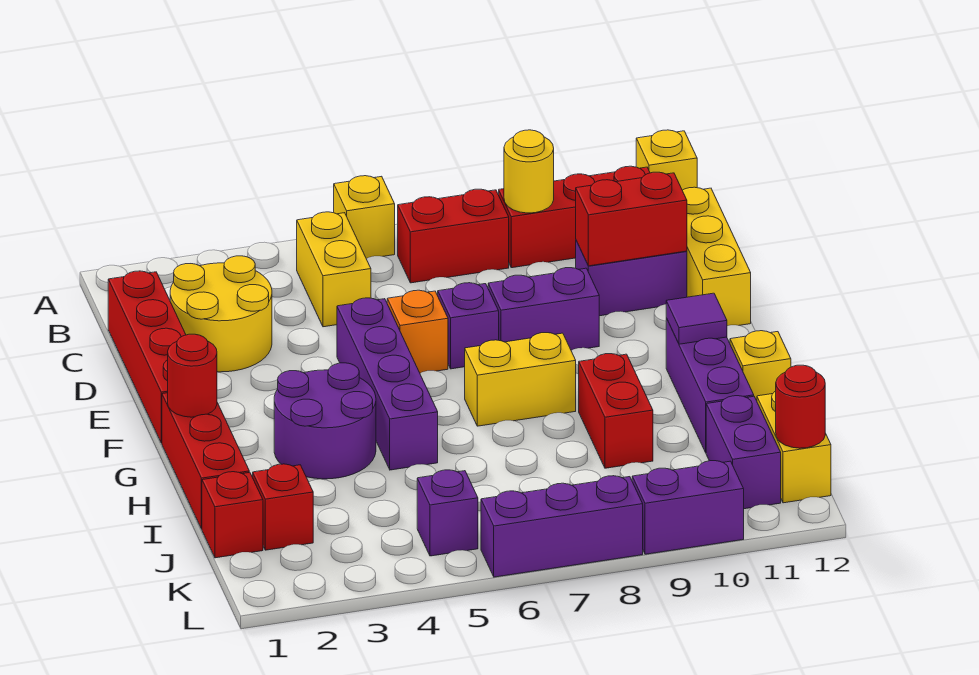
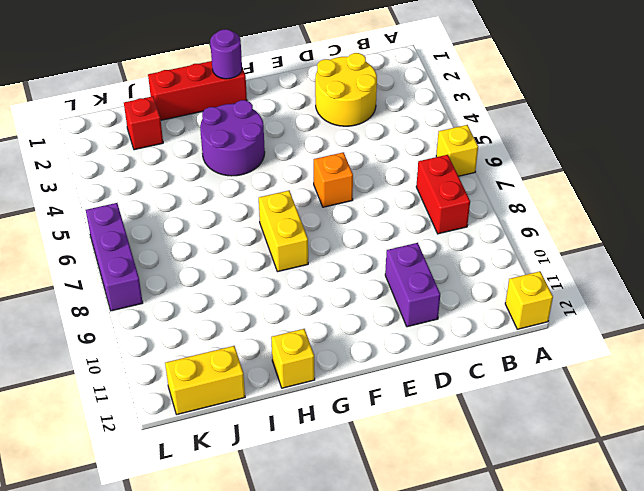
purple 1x1 round brick [210,29,242,79] -> red 1x1 round brick [168,334,217,417]
none -> yellow 1x2 brick [297,212,371,327]
none -> red 1x3 brick [499,166,650,268]
none -> red 1x4 brick [108,271,186,443]
none -> yellow 1x3 brick [682,187,751,326]

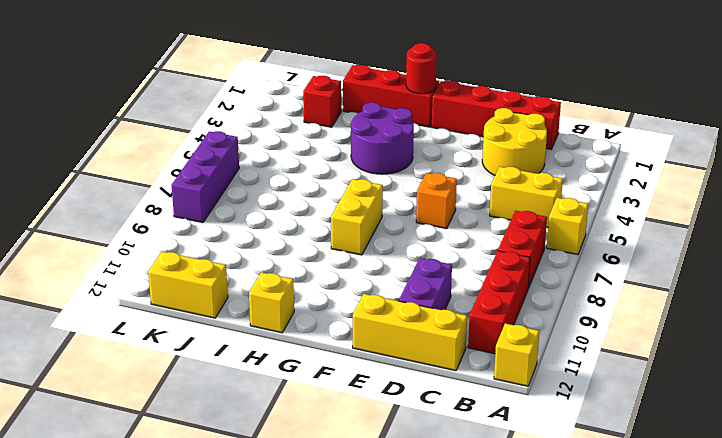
none -> purple 1x4 brick [337,298,438,470]
none -> purple 1x1 brick [438,283,499,369]
none -> purple 1x2 brick [488,268,599,350]
none -> purple 1x3 brick [666,318,754,452]

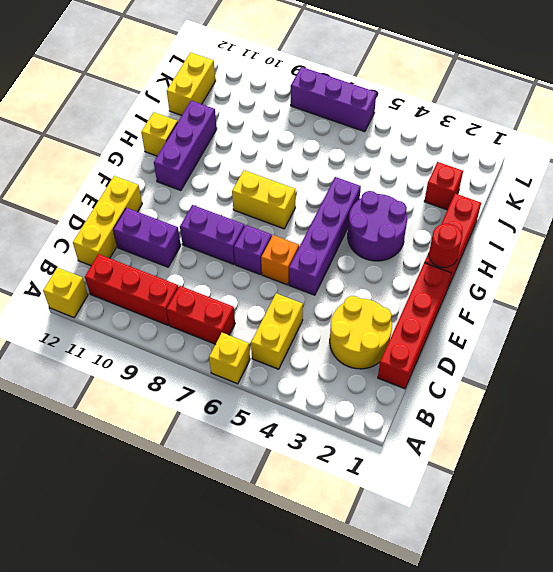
none -> red 1x2 brick [579,354,653,468]
none -> red 1x1 brick [202,472,263,558]
none -> purple 1x2 brick [706,396,781,509]
none -> purple 1x1 brick [417,470,478,556]

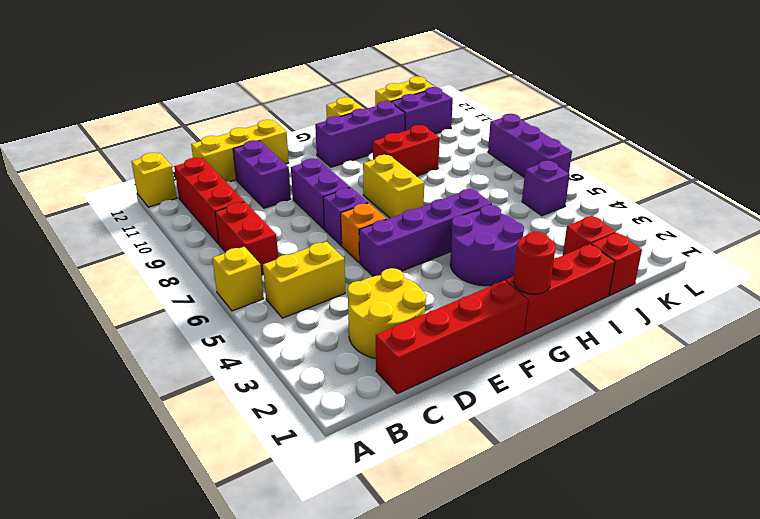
none -> purple 1x2 brick [632,461,744,554]
none -> yellow 1x1 round brick [504,130,554,213]
none -> red 1x2 brick [576,172,687,266]
none -> purple 1x1 tile [666,293,727,344]

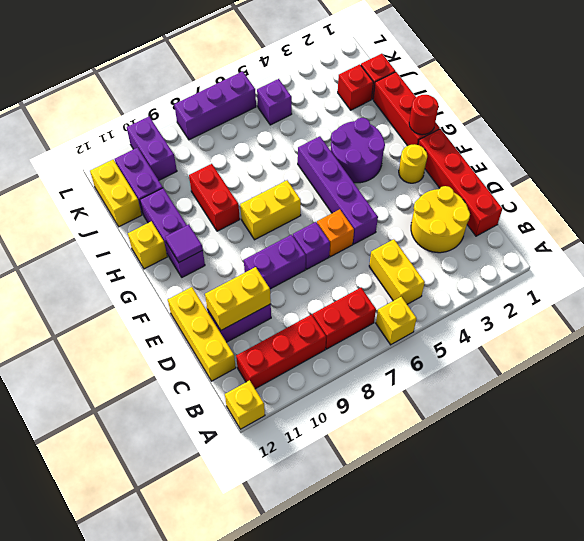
yellow 1x2 brick [205,267,271,330] -> red 1x2 brick [576,172,687,266]
yellow 1x1 round brick [399,144,427,183] -> yellow 1x1 round brick moved to [504,130,554,213]
purple 1x2 brick [127,117,177,180] -> purple 1x2 brick turned to [632,461,744,554]
none -> red 1x1 round brick [776,365,825,448]

